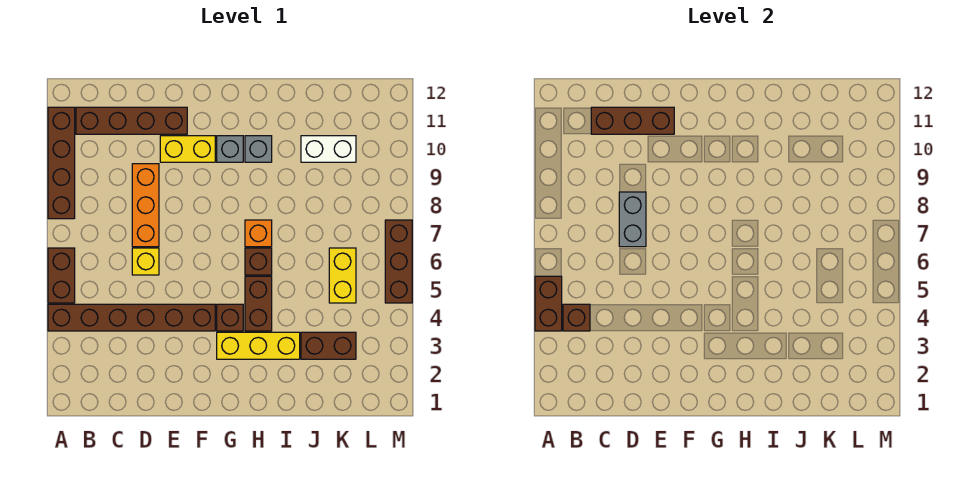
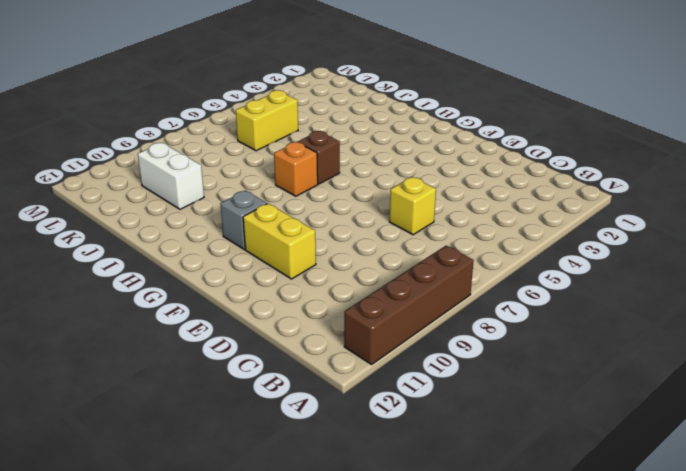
none -> brown 1x6 brick [48,304,215,331]
none -> brown 1x2 brick [48,248,75,303]
none -> brown 1x4 brick [76,107,187,134]

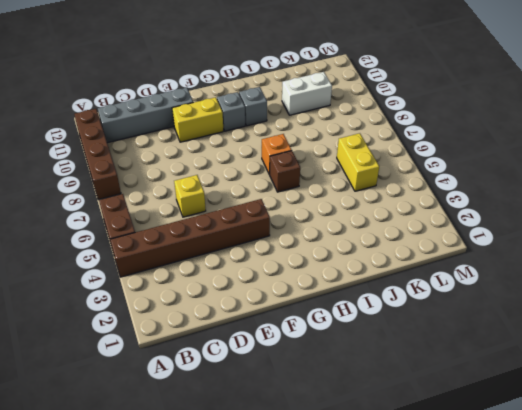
grey 1x4 brick [98,88,193,143] -> brown 1x4 brick [76,107,187,134]
none -> orange 1x3 brick [132,164,159,247]
none -> yellow 1x3 brick [217,332,300,359]
none -> brown 1x1 brick [217,304,243,331]

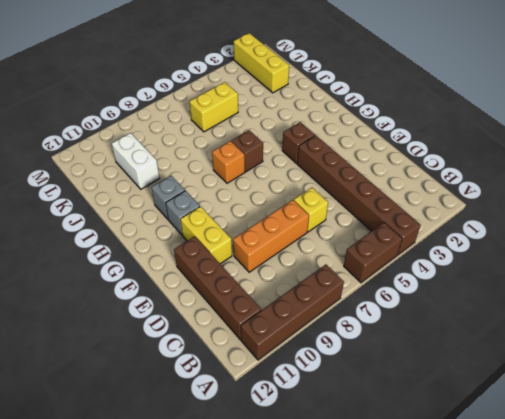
yellow 1x3 brick [234,33,289,93] -> yellow 1x3 brick moved to [217,332,300,359]
none -> brown 1x2 brick [245,276,272,331]
none -> brown 1x2 brick [301,332,356,359]
none -> brown 1x3 brick [385,220,412,303]

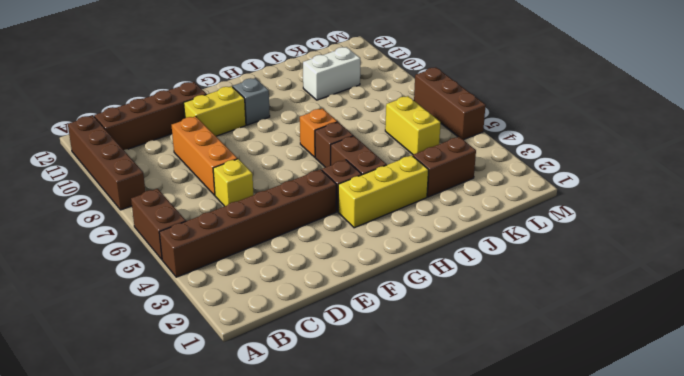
none -> grey 1x1 brick [245,136,272,162]
none -> brown 1x2 brick [535,276,562,331]
none -> brown 1x1 brick [563,304,590,331]

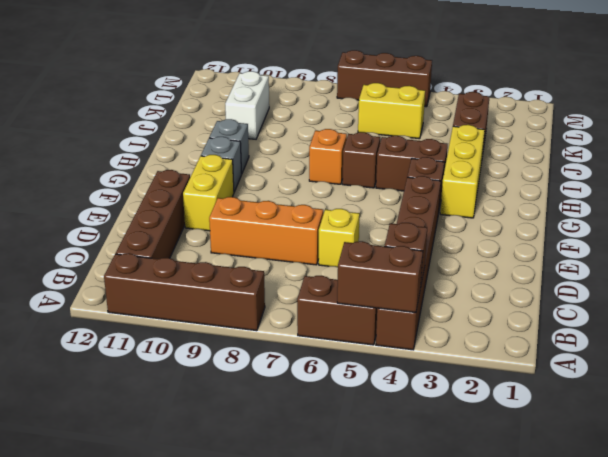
none -> brown 1x3 brick [591,107,674,134]
none -> grey 1x2 brick [619,192,646,247]

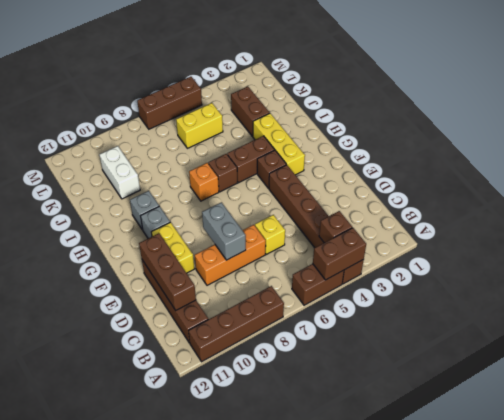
grey 1x2 brick [202,202,246,260] -> grey 1x2 brick turned to [619,192,646,247]

